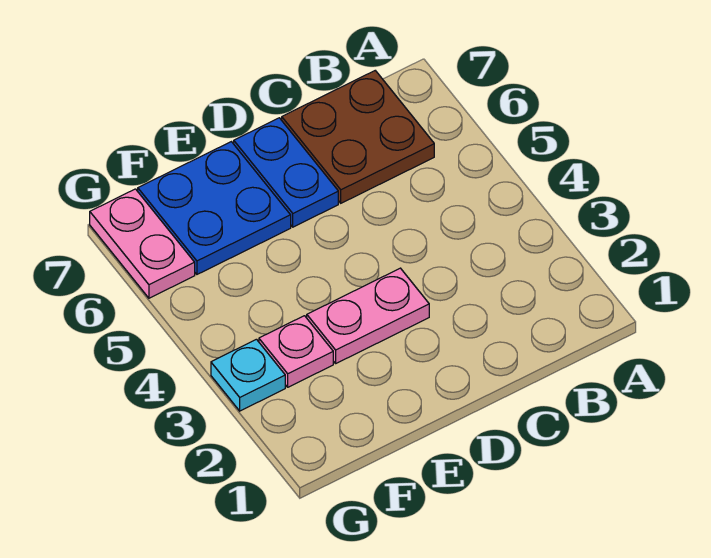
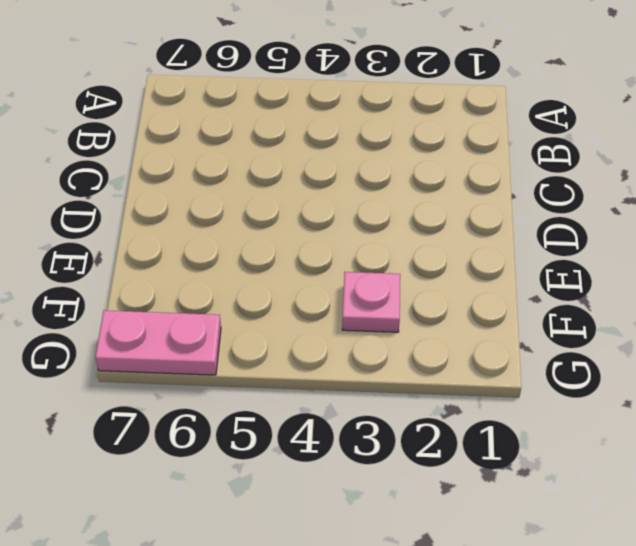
none -> brown 2x2 plate [282,71,434,203]
none -> pink 1x2 plate [307,268,429,363]

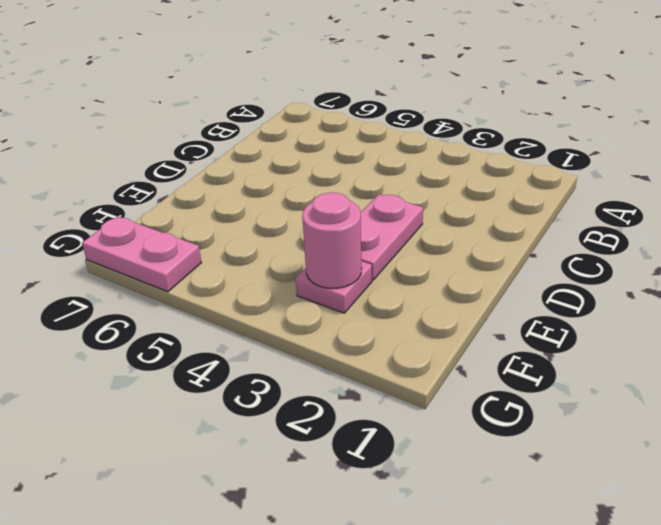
pink 1x1 round brick [302,193,362,288] -> none
none -> brown 2x2 plate [282,71,434,203]
none -> blue 1x2 plate [234,118,338,227]

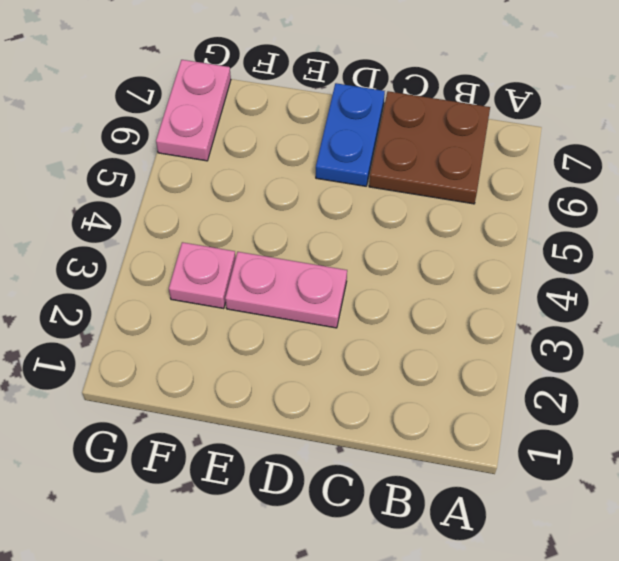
none -> blue 2x2 plate [138,142,291,274]
none -> cyan 1x1 plate [211,339,285,411]

